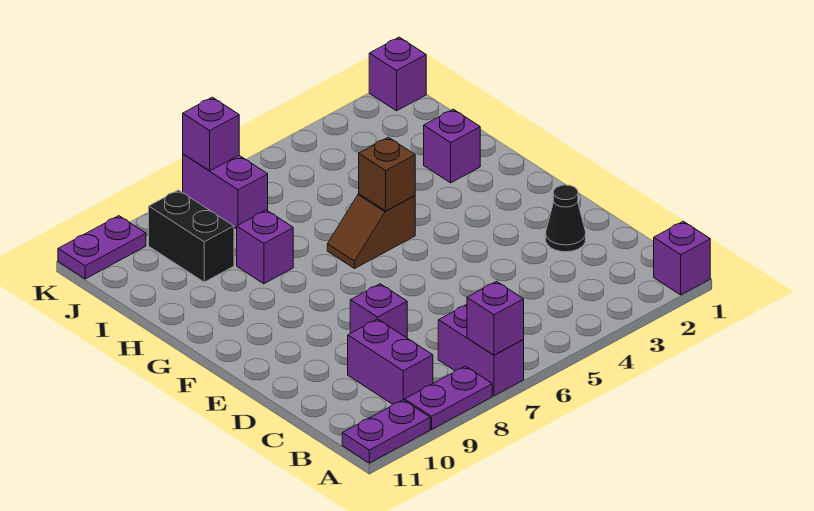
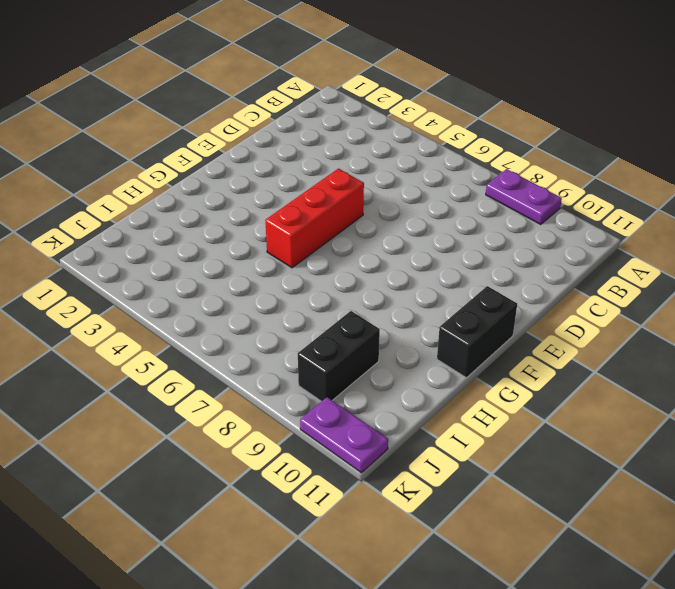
red 1x3 brick [265,169,364,268] -> brown 1x2 slope [327,194,415,268]
black 1x2 brick [437,286,517,378] -> none
none -> purple 1x1 brick [654,221,710,295]
none -> purple 1x2 brick [438,305,524,396]
none -> purple 1x2 plate [342,400,430,463]

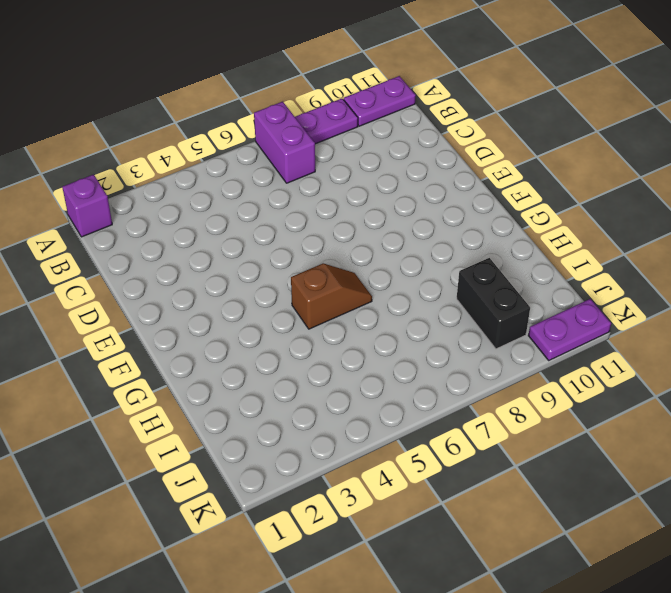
none -> purple 1x2 brick [348,319,433,404]
none -> black 1x1 cone [546,185,586,252]
none -> purple 1x1 brick [350,284,407,338]

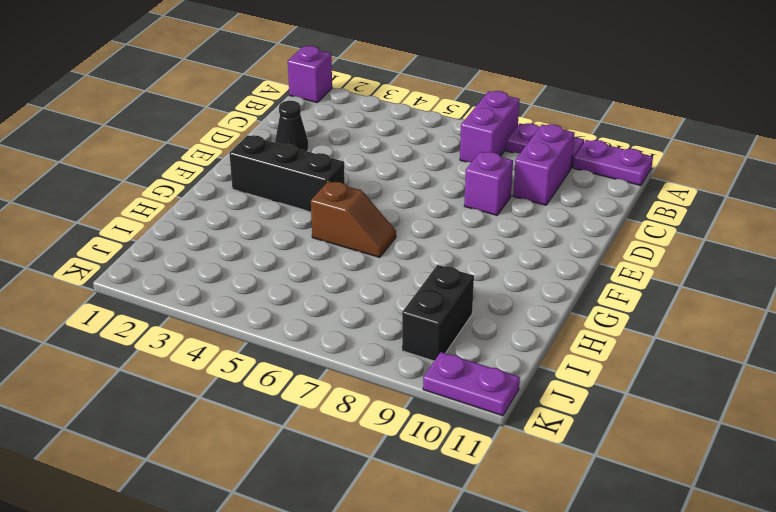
black 1x3 brick [229,135,345,212] -> none
none -> purple 1x1 brick [424,109,480,183]
none -> purple 1x1 brick [237,210,293,284]
none -> purple 1x2 brick [183,154,268,229]

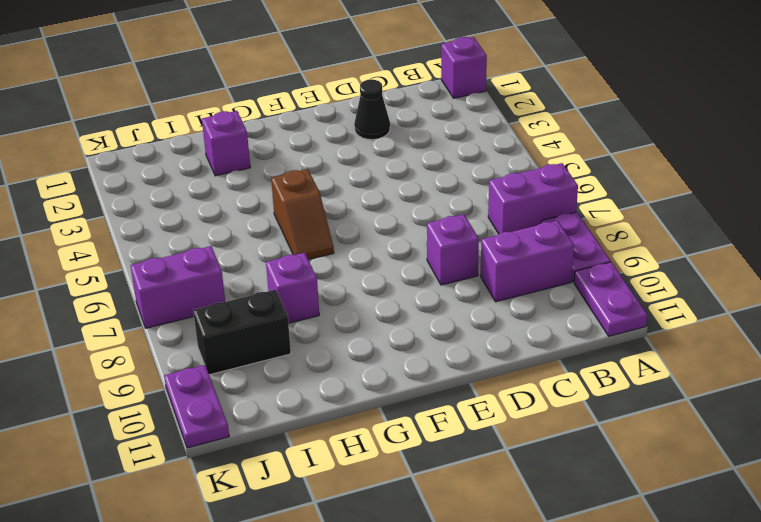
none -> purple 1x1 brick [369,37,426,111]
none -> purple 1x1 brick [467,282,524,355]
none -> brown 1x1 brick [359,137,415,211]

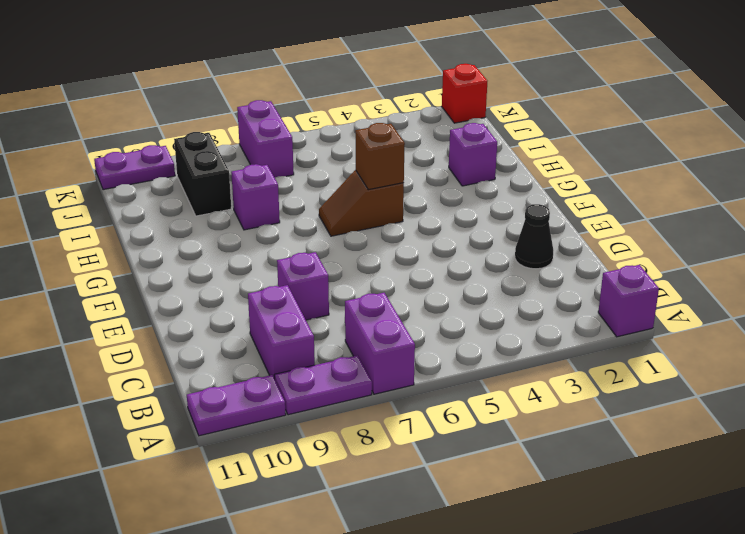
red 1x1 brick [442,64,487,123] -> purple 1x1 brick [369,37,426,111]
none -> purple 1x1 brick [467,282,524,355]
none -> purple 1x1 brick [183,97,239,171]

